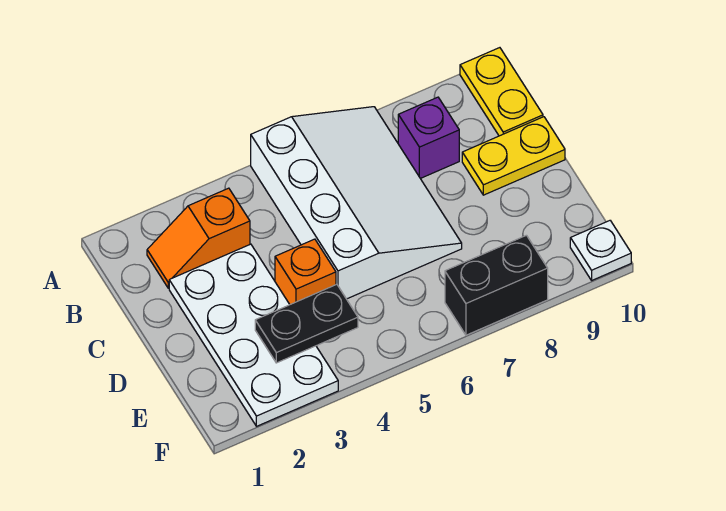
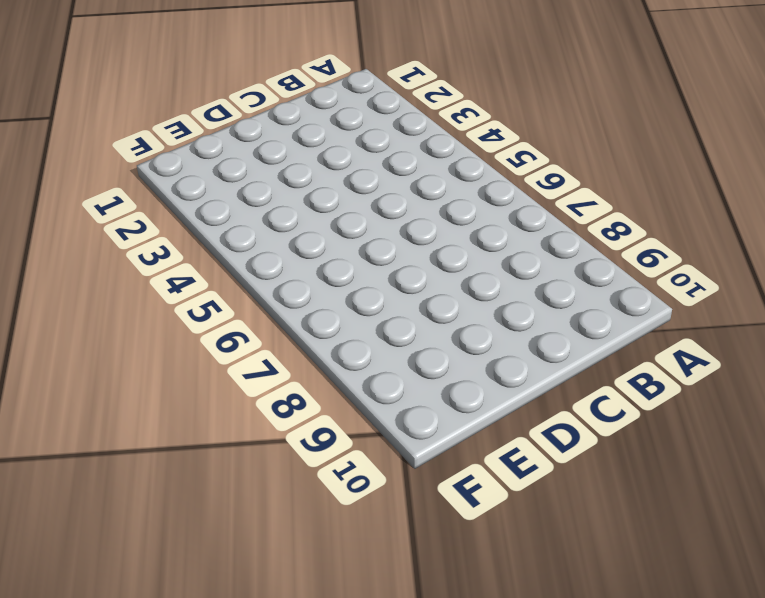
none -> white 3x4 slope [251,107,462,299]
none -> yellow 1x2 plate [460,48,543,136]

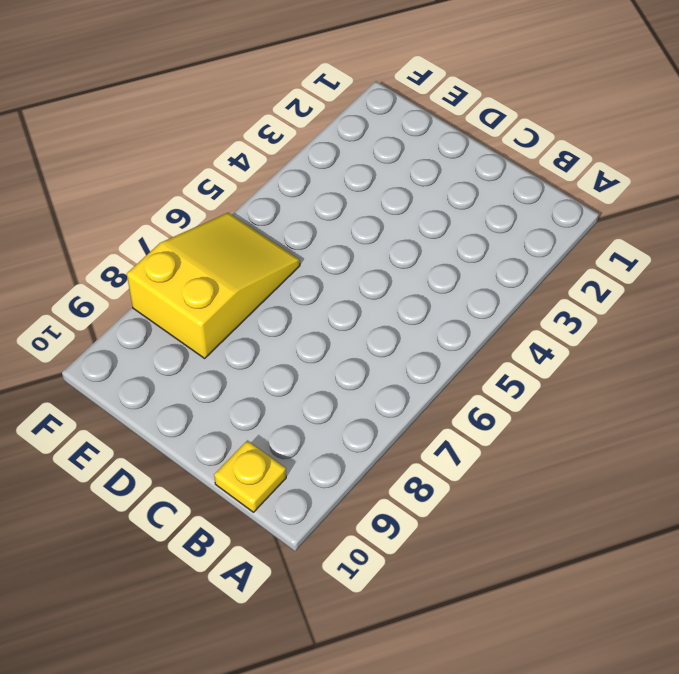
yellow 1x1 plate [214,441,286,512] -> yellow 1x2 plate [460,48,543,136]
yellow 2x3 slope [127,213,300,358] -> black 1x2 brick [445,235,548,335]
none -> white 3x4 slope [251,107,462,299]
none -> orange 1x2 slope [147,188,250,288]

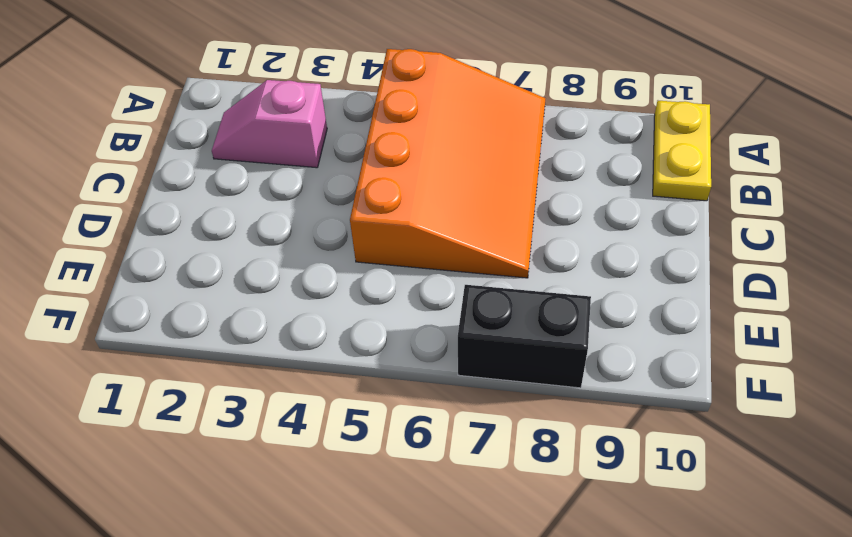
orange 3x4 slope [350,49,545,278] -> white 3x4 slope [251,107,462,299]
pink 1x2 slope [212,80,327,168] -> orange 1x2 slope [147,188,250,288]
none -> purple 1x1 brick [398,97,459,179]
none -> white 2x4 plate [169,244,338,426]

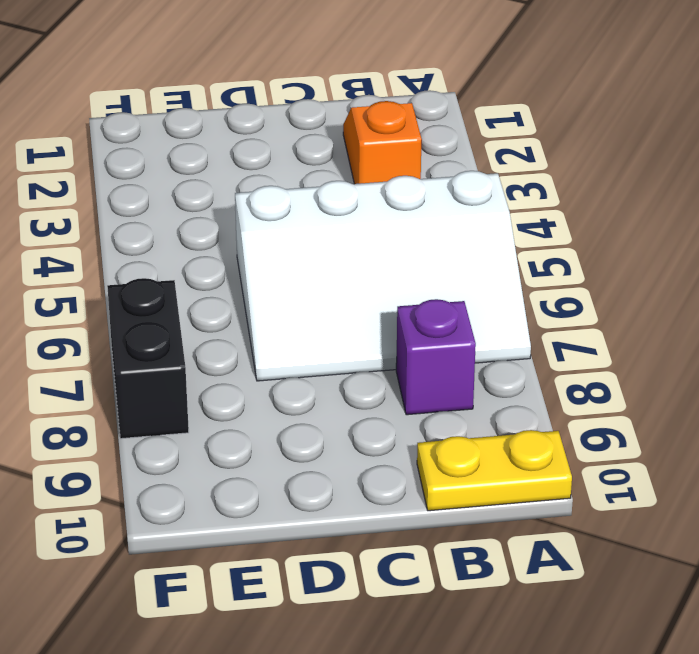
none -> white 2x4 plate [169,244,338,426]
none -> yellow 1x2 plate [462,117,565,195]

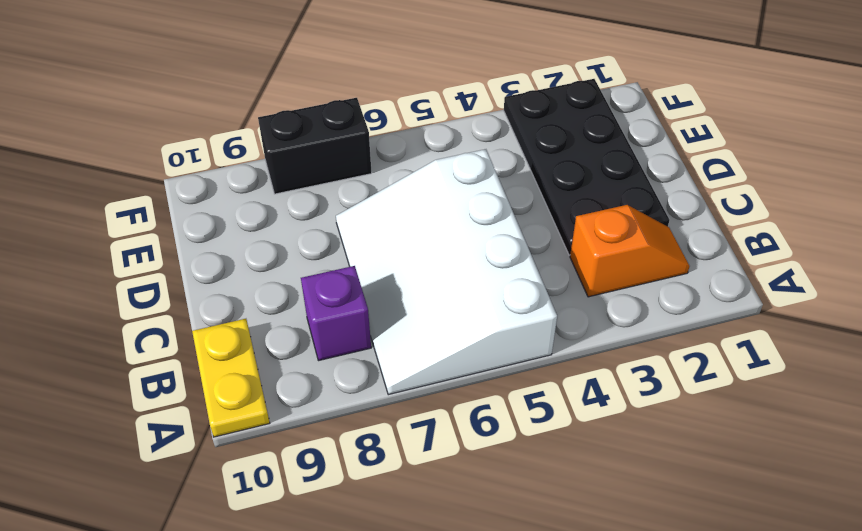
black 2x4 plate [504,79,669,255] -> white 2x4 plate [169,244,338,426]
none -> yellow 1x2 plate [462,117,565,195]
none -> orange 1x1 brick [275,239,336,304]

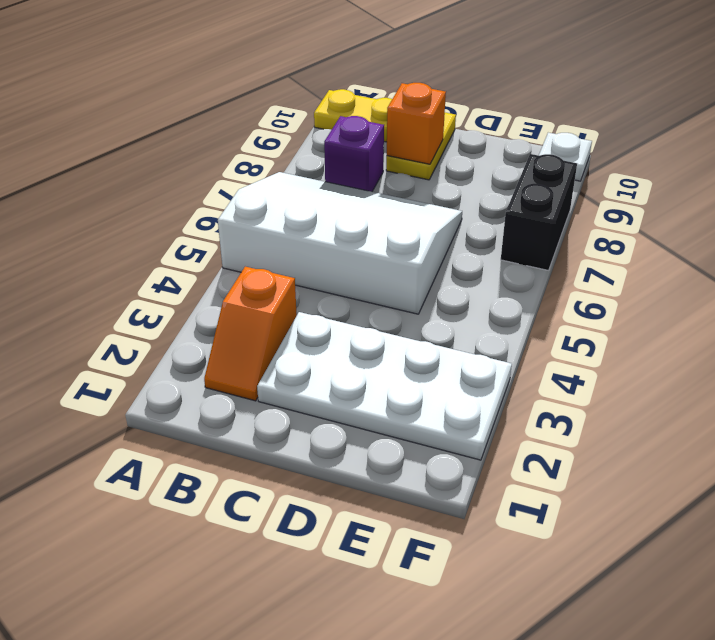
orange 1x1 brick [387,83,446,164] -> orange 1x1 brick moved to [275,239,336,304]
none -> black 1x2 plate [255,284,358,363]

